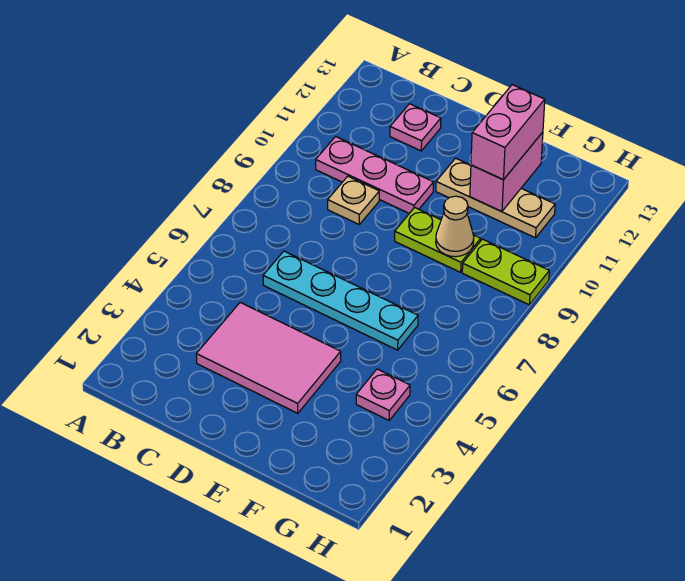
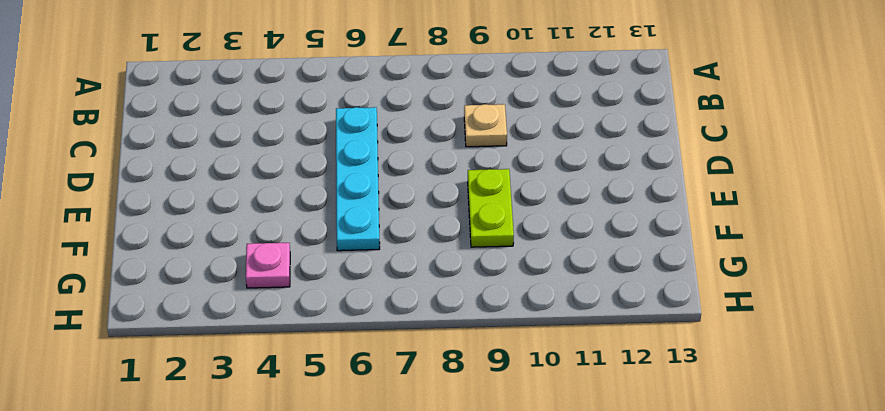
none -> pink 1x3 plate [316,137,434,213]
none -> pink 2x3 tile [196,303,341,413]
none -> pink 1x1 plate [390,104,441,151]

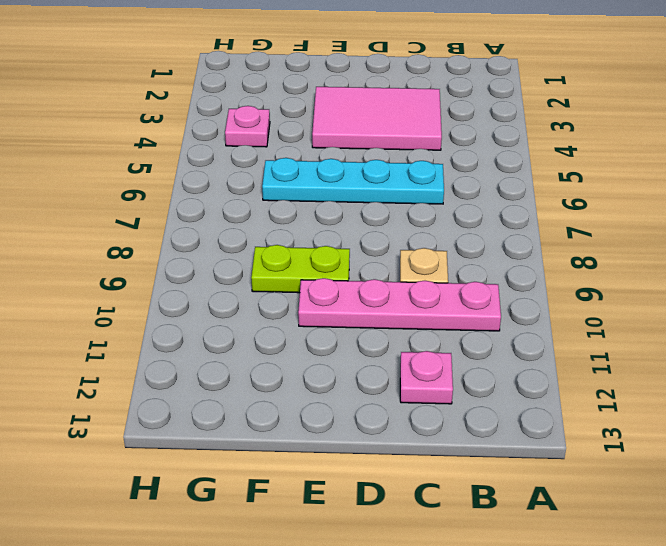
pink 1x4 plate [298,278,501,331] -> pink 1x3 plate [316,137,434,213]
none -> tan 1x3 plate [436,158,555,238]
none -> lime 1x2 plate [462,239,549,305]
none -> tan 1x1 cone [436,196,474,257]

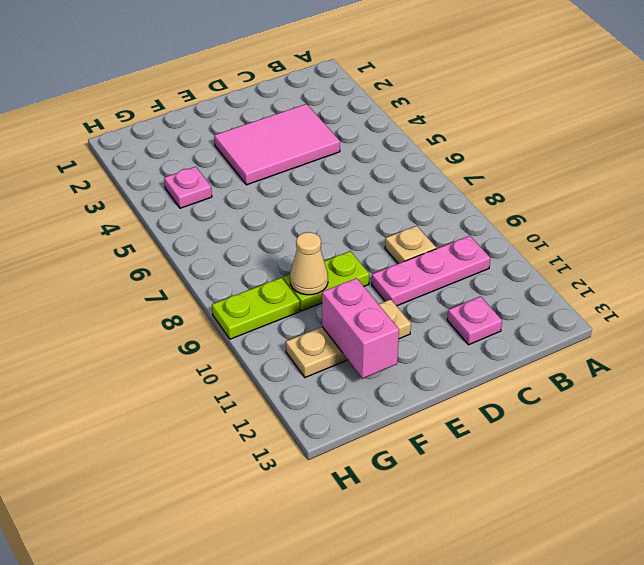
none -> cyan 1x4 plate [263,251,418,350]
none -> pink 1x2 brick [471,85,545,180]

